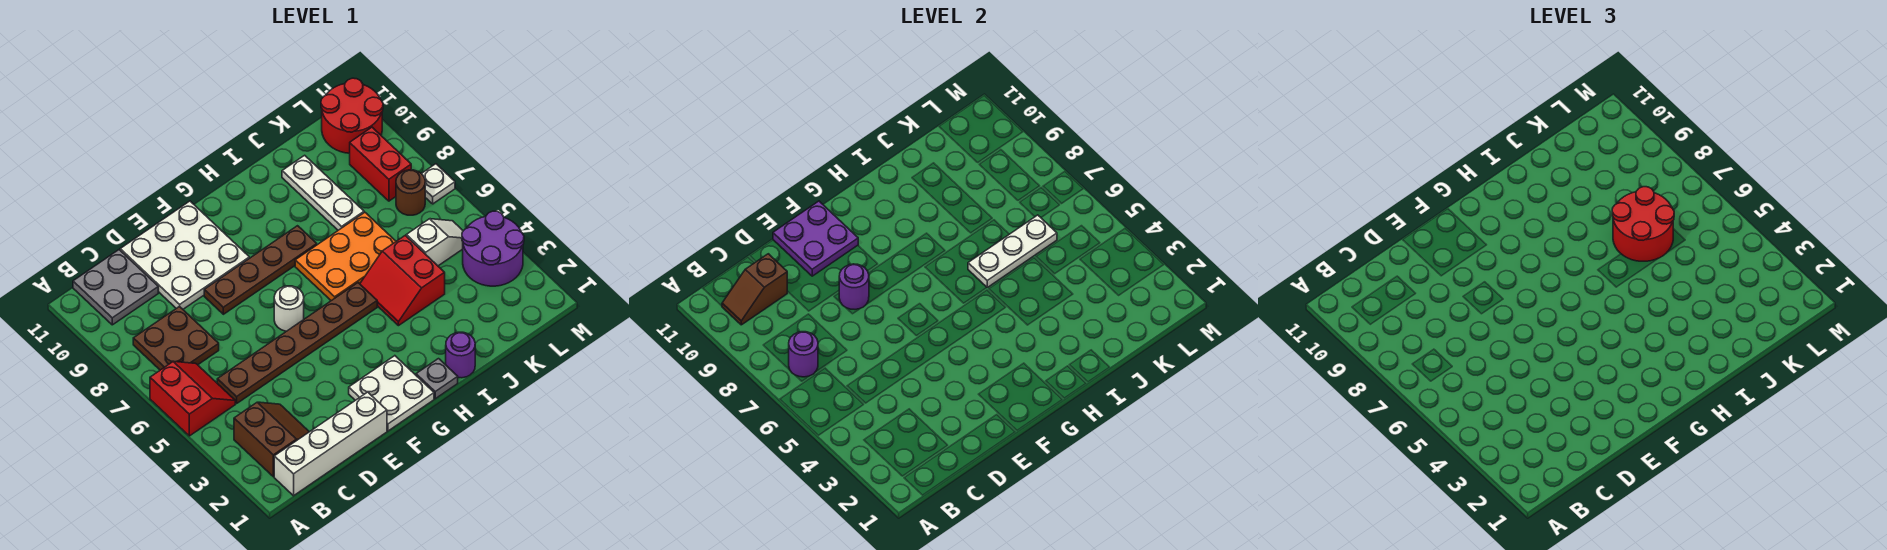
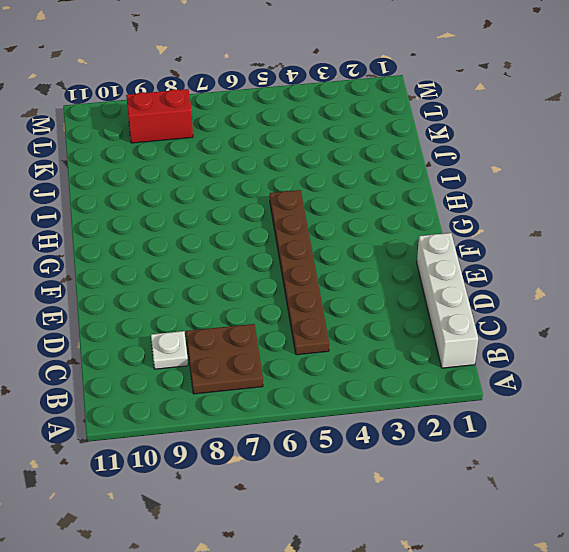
white 1x1 plate [151,331,188,369] -> white 1x1 plate moved to [422,164,455,204]
none -> red 2x2 slope [150,361,235,436]
none -> brown 2x2 slope [234,402,309,477]
none -> grey 2x2 plate [73,250,158,325]

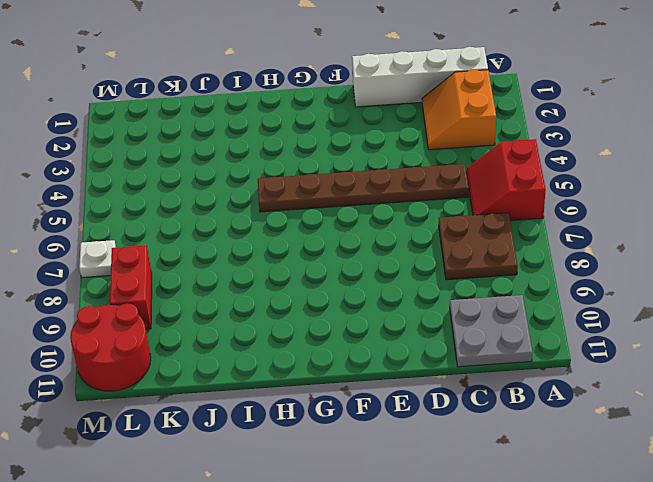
orange 2x2 slope [422,70,496,150] -> brown 2x2 slope [234,402,309,477]
none -> white 3x3 plate [120,201,249,309]
none -> brown 1x4 plate [204,226,317,314]
none -> white 2x2 plate [349,356,434,431]

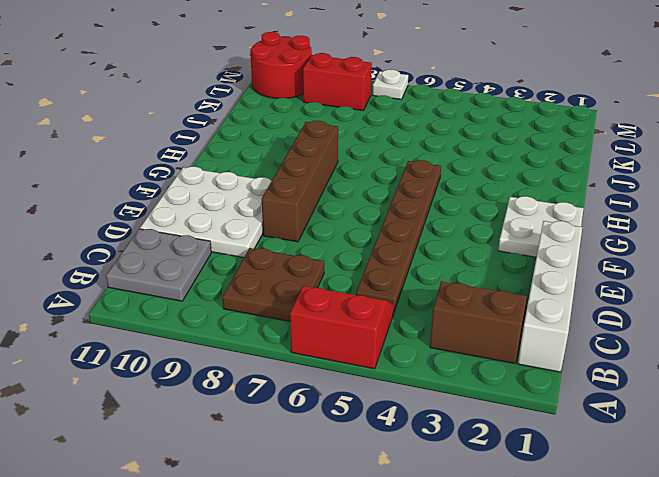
brown 1x4 brick [262,121,338,242] -> brown 1x4 plate [204,226,317,314]
none -> white 1x1 round brick [274,286,304,331]
none -> grey 1x1 plate [416,359,458,399]
none -> orange 2x3 plate [295,212,396,301]

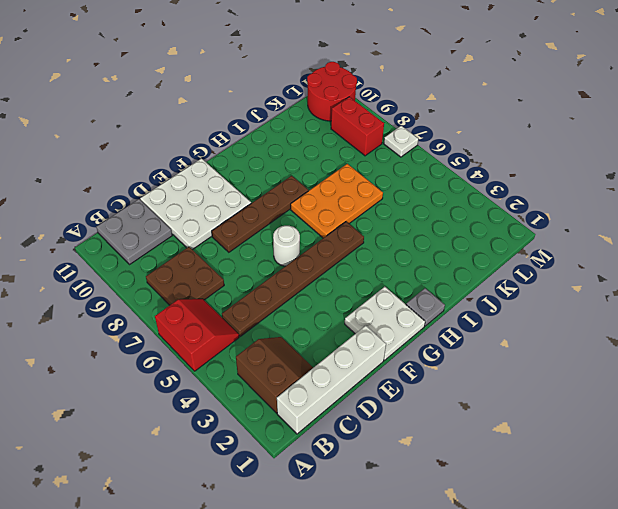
none -> purple 1x1 round brick [446,332,475,378]
none -> red 2x2 slope [360,235,445,326]
none -> white 1x3 plate [282,155,364,230]

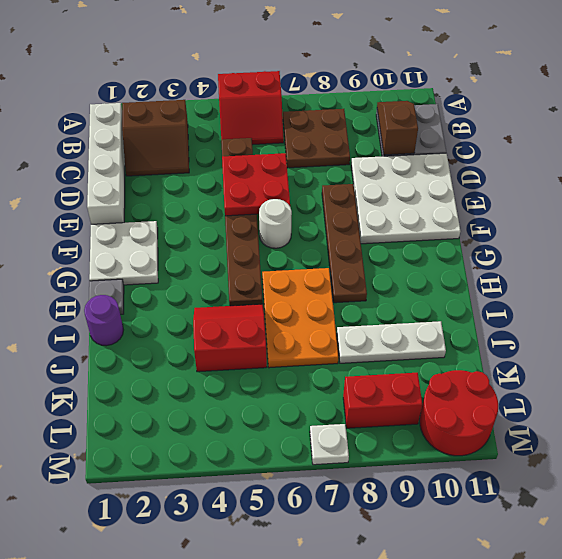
red 2x2 plate [222,153,290,216] -> none
none -> white 1x2 slope [406,219,463,266]
none -> purple 2x2 round brick [462,211,524,286]
none -> brown 1x1 round brick [396,170,425,215]

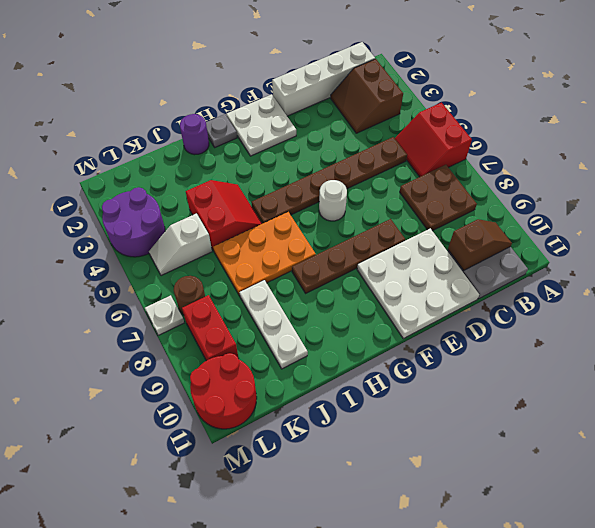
none -> purple 1x1 round brick [789,332,818,377]
none -> purple 1x1 round brick [839,264,869,309]
none -> purple 2x2 plate [773,201,858,276]

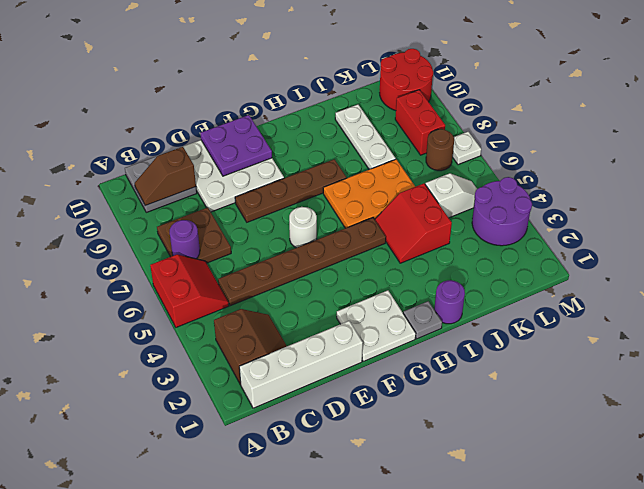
none -> purple 1x1 round brick [839,264,869,309]
none -> white 1x3 plate [968,215,1057,287]
none -> red 2x2 round brick [1612,187,1674,261]

